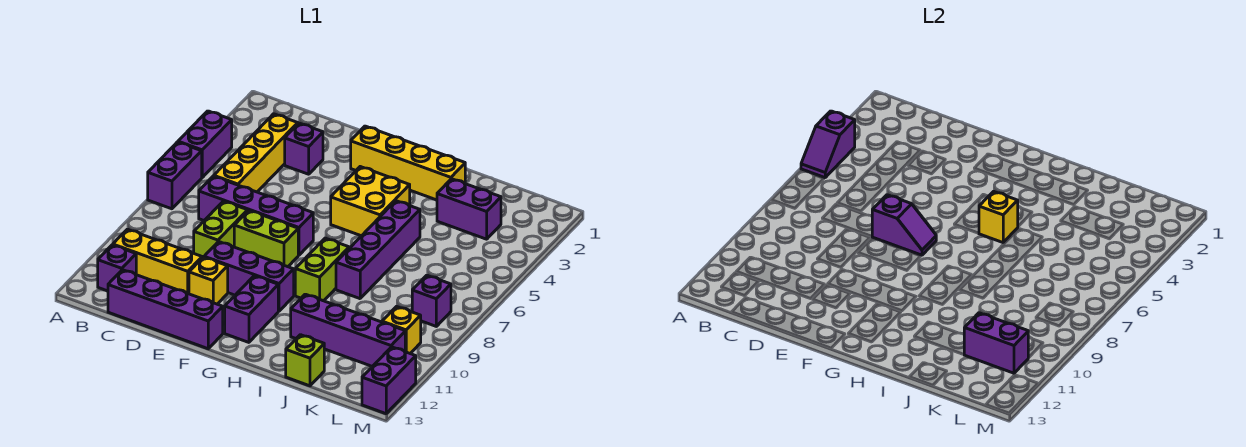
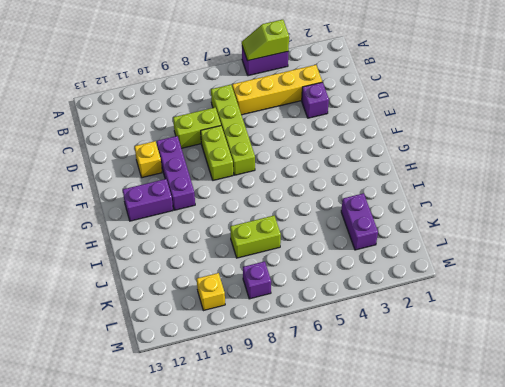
lime 1x2 slope [242,20,289,61] -> purple 1x2 slope [801,111,855,178]
lime 1x4 brick [211,85,255,175] -> purple 1x4 brick [199,176,313,255]
lime 1x2 brick [230,216,281,258] -> lime 1x2 brick moved to [295,238,349,301]
none -> purple 1x2 brick [148,142,202,209]
none -> yellow 1x3 brick [113,229,202,294]
none -> purple 1x1 brick [98,245,136,291]

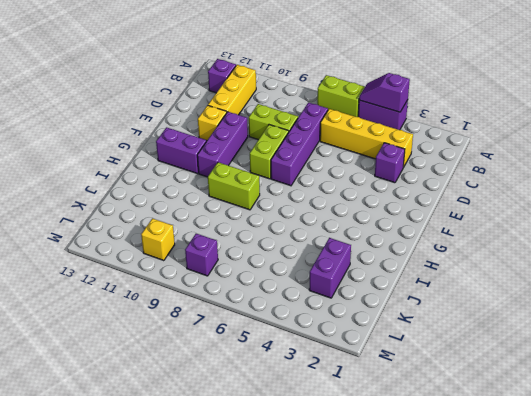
lime 1x2 brick [317,75,365,117] -> purple 1x2 brick [148,142,202,209]
none -> purple 1x4 brick [108,270,223,349]
none -> yellow 1x4 brick [351,126,465,200]
none -> yellow 2x2 brick [331,167,410,236]

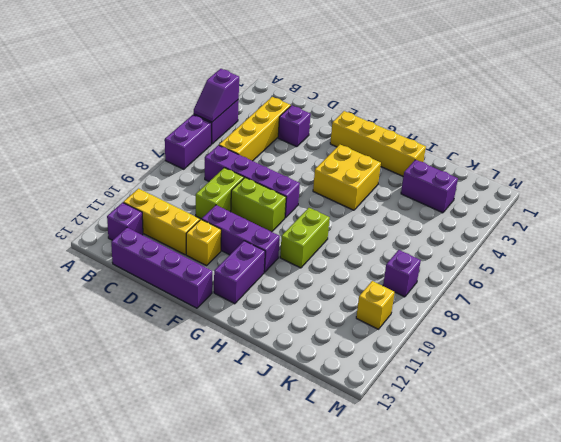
none -> purple 1x4 brick [336,201,420,299]
none -> purple 1x4 brick [291,294,405,367]
none -> lime 1x1 brick [286,335,324,386]

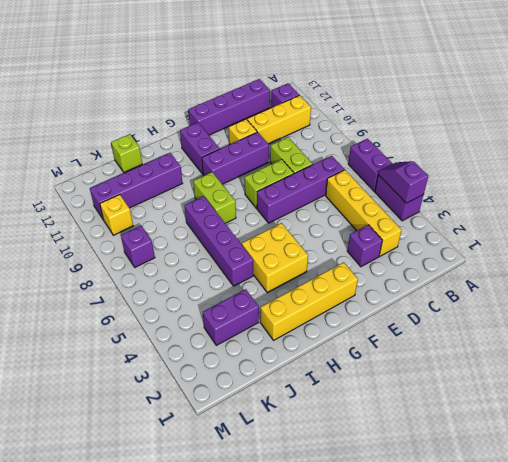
none -> purple 1x2 brick [362,347,416,414]
none -> purple 1x2 slope [872,195,936,255]
none -> yellow 1x1 brick [979,191,1018,242]

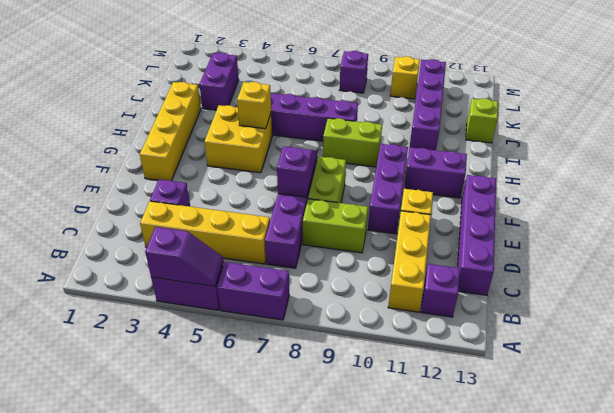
none -> purple 1x2 brick [362,347,416,414]
none -> purple 1x2 brick [964,313,1028,373]

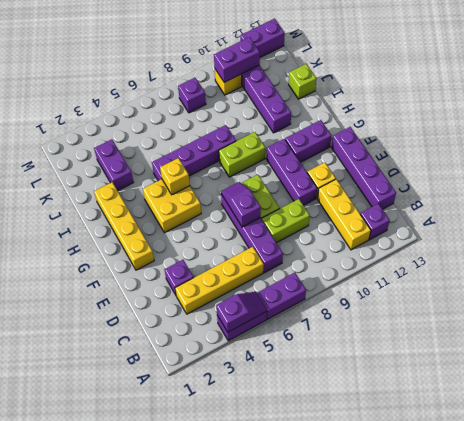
purple 1x2 brick [214,37,260,82] -> purple 1x2 brick turned to [964,313,1028,373]

